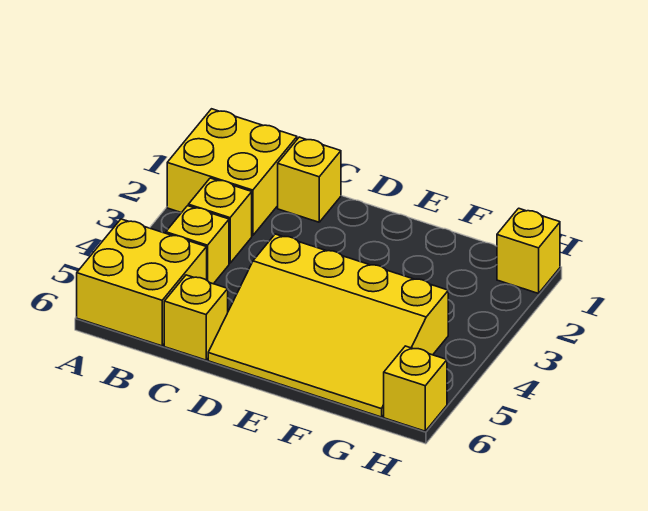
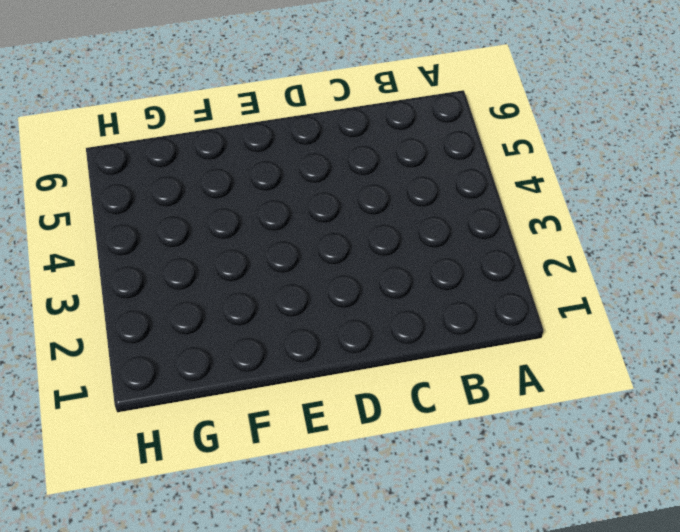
none -> yellow 2x2 brick [167,109,297,236]
none -> yellow 2x2 brick [77,219,207,346]

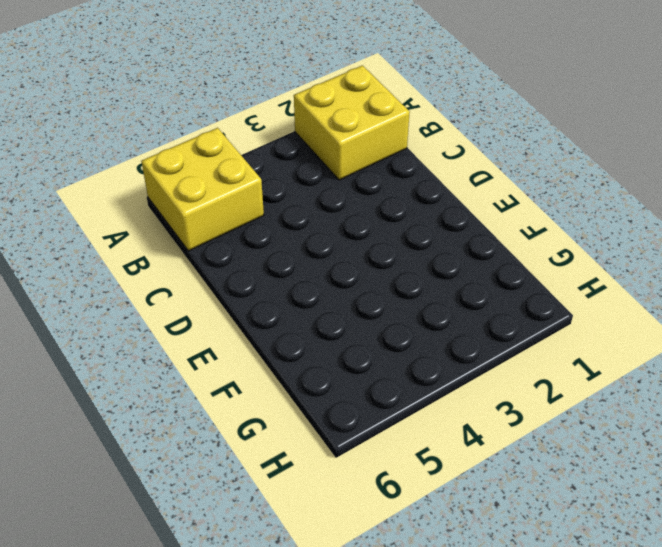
none -> yellow 1x1 brick [188,178,252,263]
none -> yellow 1x1 brick [166,206,229,284]

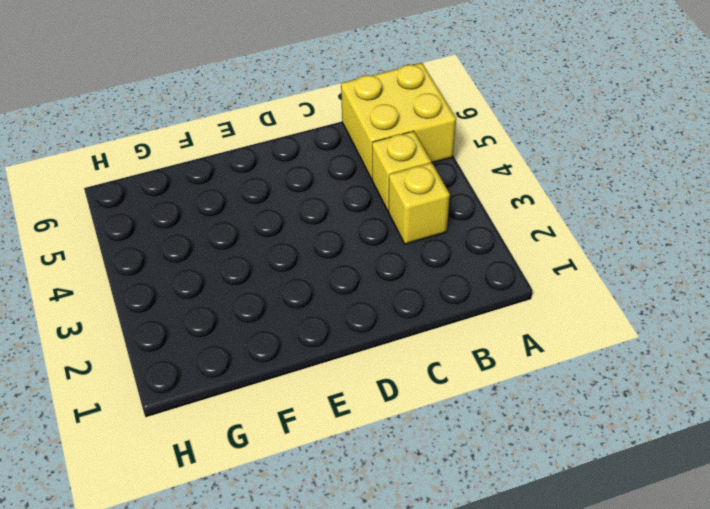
none -> yellow 2x2 brick [167,109,297,236]
none -> yellow 1x1 brick [278,137,341,222]

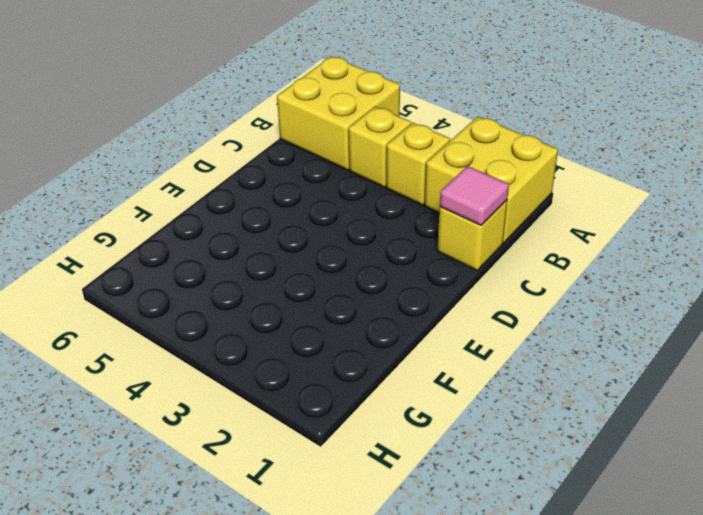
pink 1x1 tile [440,166,509,225] -> none
none -> yellow 1x1 brick [164,275,228,360]
none -> yellow 3x4 slope [208,234,448,417]

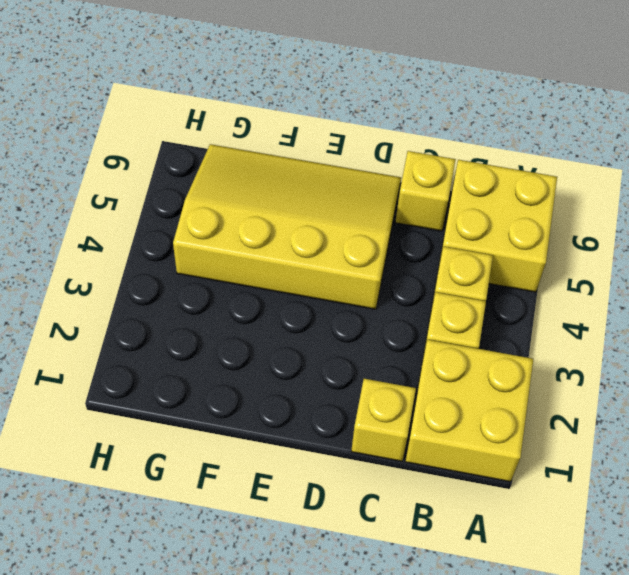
none -> yellow 1x1 brick [497,208,560,293]
none -> yellow 1x1 brick [384,346,447,431]

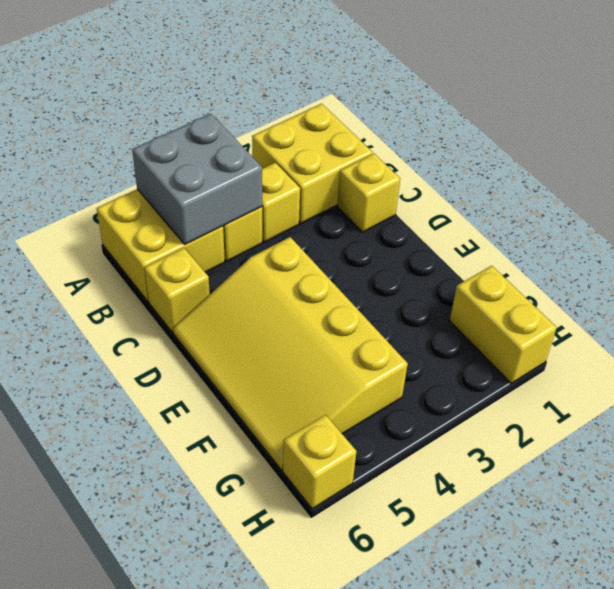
grey 2x2 brick [132,114,262,244] -> none
yellow 1x2 brick [450,266,557,383] -> yellow 1x1 brick [497,208,560,293]

